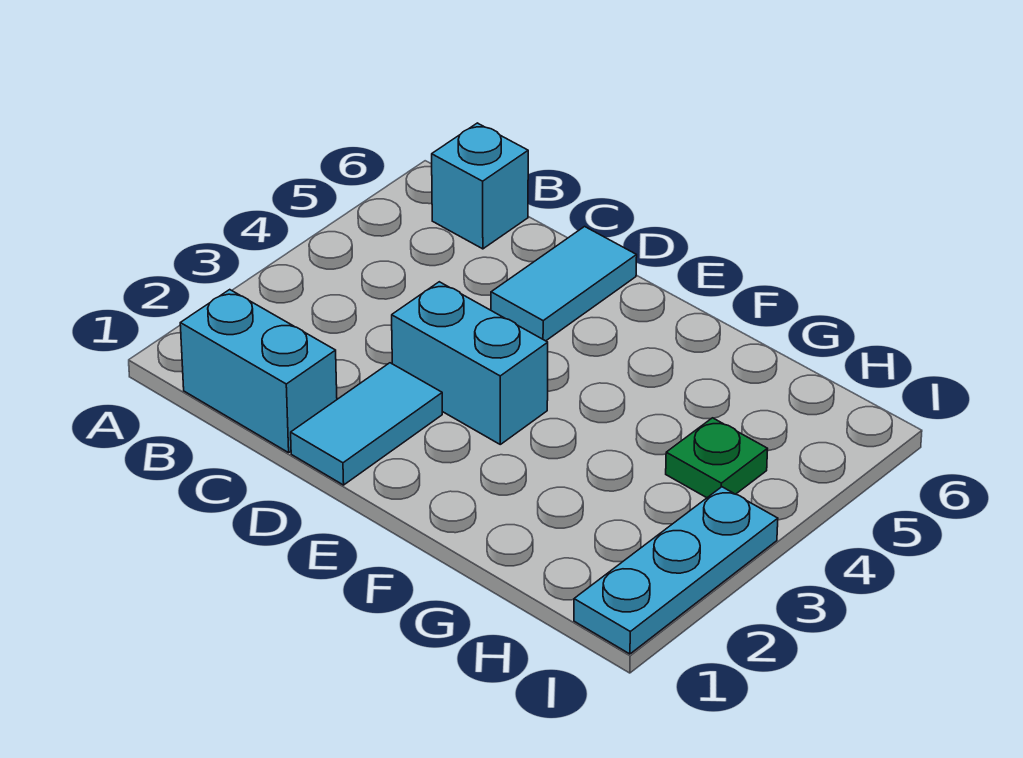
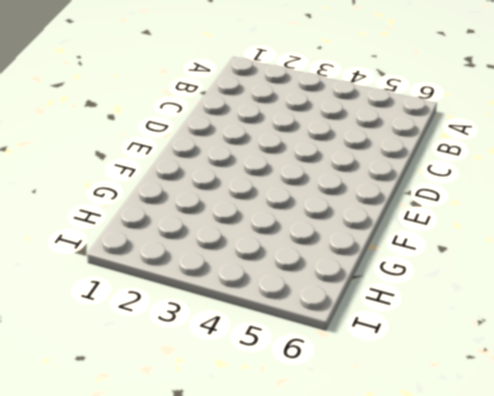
none -> cyan 1x2 brick [180,290,337,453]
none -> cyan 1x1 brick [432,123,528,249]

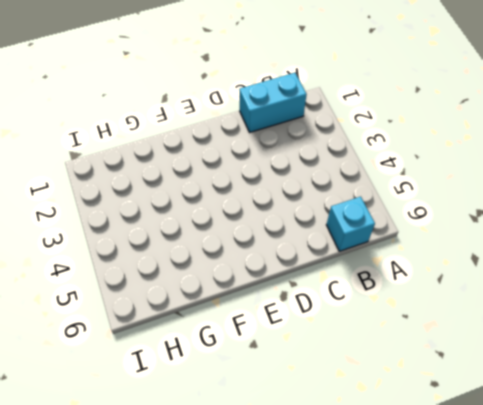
none -> cyan 1x2 tile [291,363,442,485]
none -> cyan 1x2 brick [392,282,548,444]

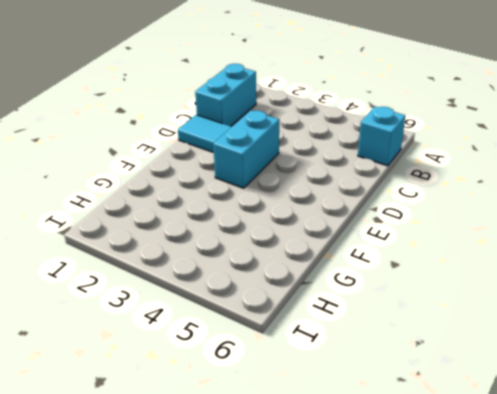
none -> cyan 1x2 tile [491,227,637,341]
none -> green 1x1 plate [666,418,768,498]

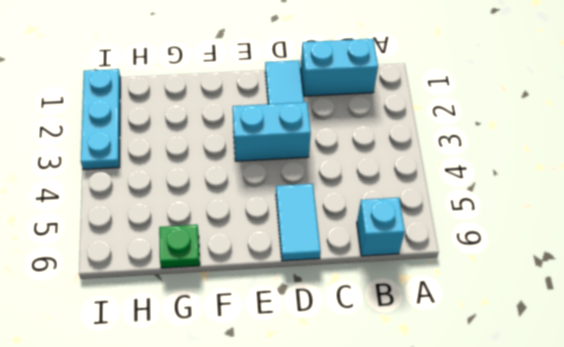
green 1x1 plate [159,225,200,268] -> green 1x1 plate moved to [666,418,768,498]

